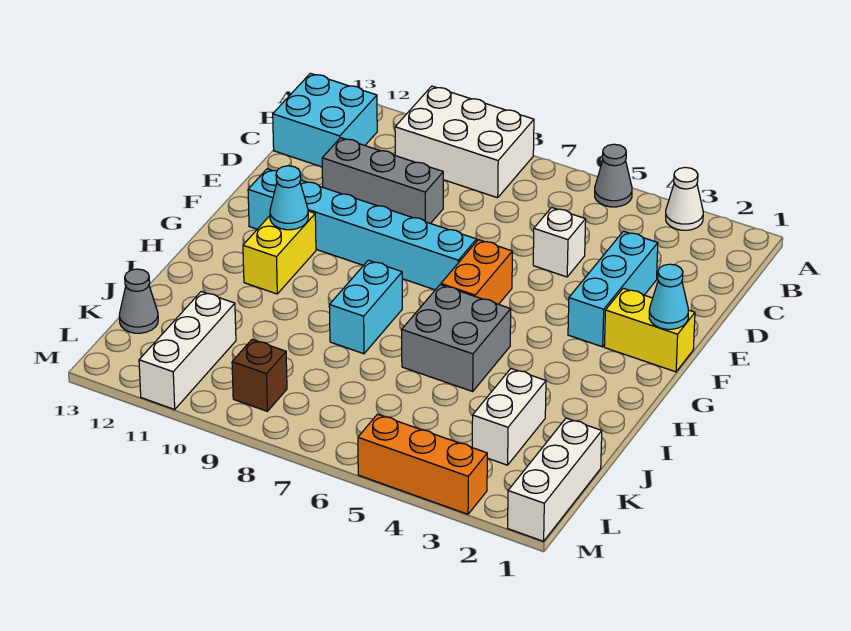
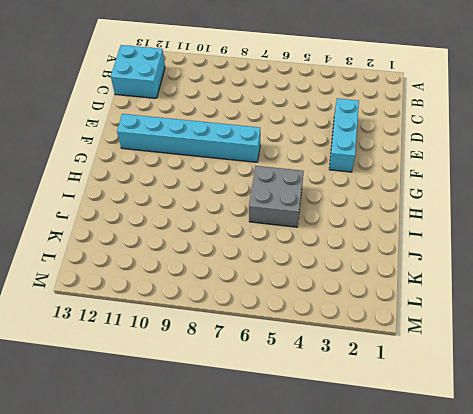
none -> white 1x1 cone [666,167,703,230]
none -> grey 1x1 cone [595,144,632,207]
none -> white 2x3 brick [395,86,534,198]

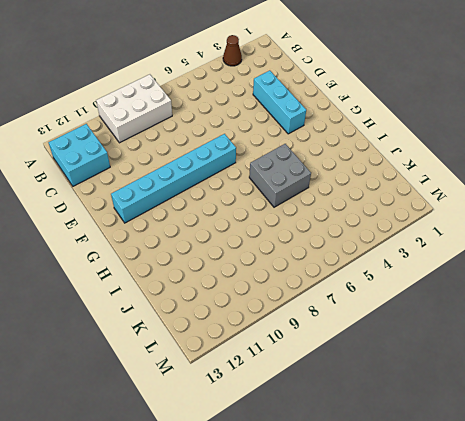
brown 1x1 cone [223,35,242,66] -> white 1x1 cone [666,167,703,230]
none -> grey 1x1 cone [595,144,632,207]
none -> white 1x1 brick [533,207,586,277]
none -> grey 1x3 brick [322,138,443,224]

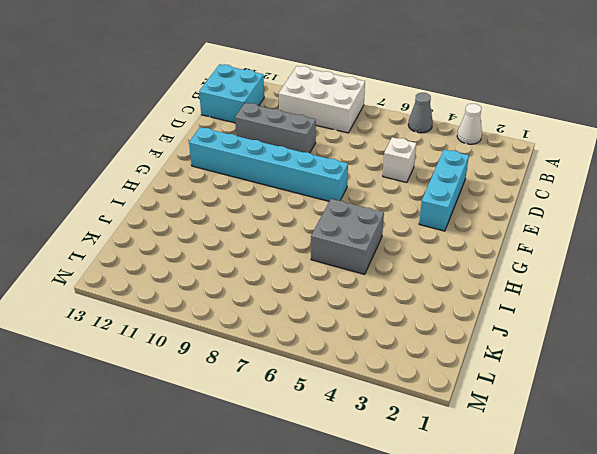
none -> yellow 1x2 brick [604,288,695,372]
none -> orange 1x2 brick [441,240,512,304]
none -> yellow 1x2 brick [243,211,316,294]

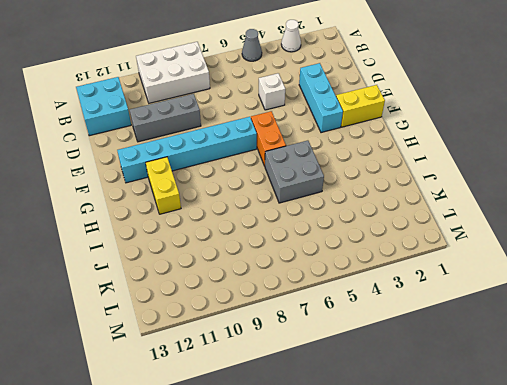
none -> cyan 1x2 brick [329,260,402,354]
none -> white 1x2 brick [472,369,546,465]
none -> white 1x3 brick [508,418,602,541]

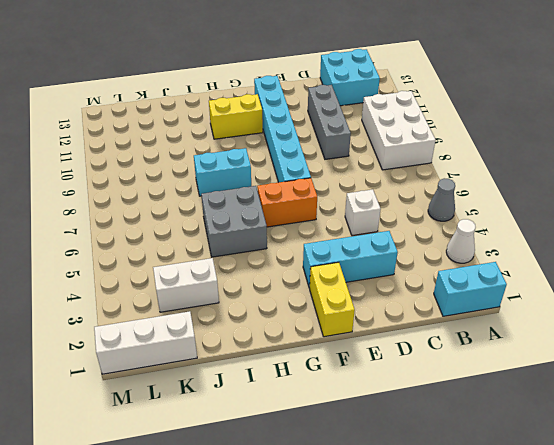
cyan 1x2 brick [434,262,507,316] -> none
none -> white 1x3 brick [139,292,236,409]
none -> grey 1x1 cone [119,269,158,333]
none -> brown 1x1 brick [232,340,287,411]

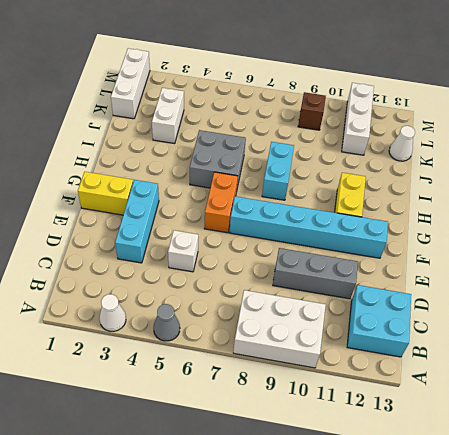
white 1x1 cone [389,126,415,161] -> grey 1x1 cone [119,269,158,333]
none -> orange 1x3 brick [358,414,487,514]
none -> cyan 1x1 cone [649,264,688,329]
none -> cyan 1x1 cone [270,166,308,230]

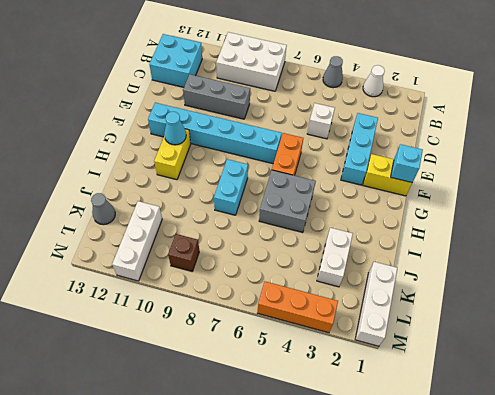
cyan 1x1 brick [391,144,423,183] -> cyan 1x1 cone [649,264,688,329]

